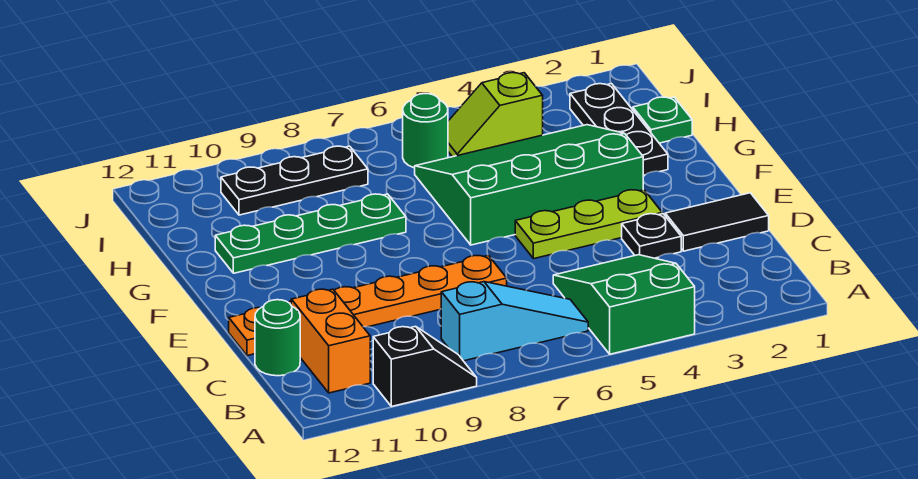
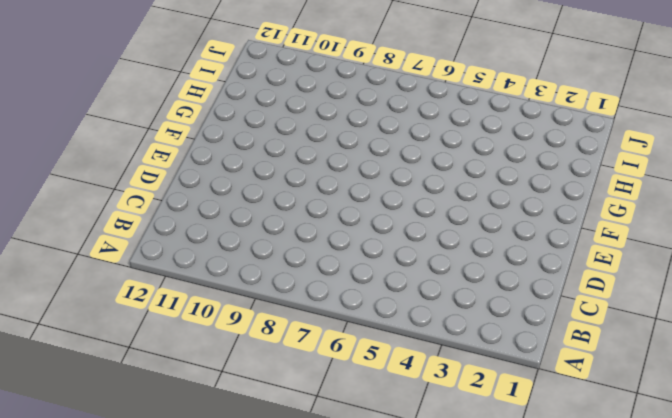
none -> green 2x3 slope [553,255,695,354]
none -> black 1x2 slope [373,326,477,407]
none -> cyan 1x3 slope [441,282,588,361]

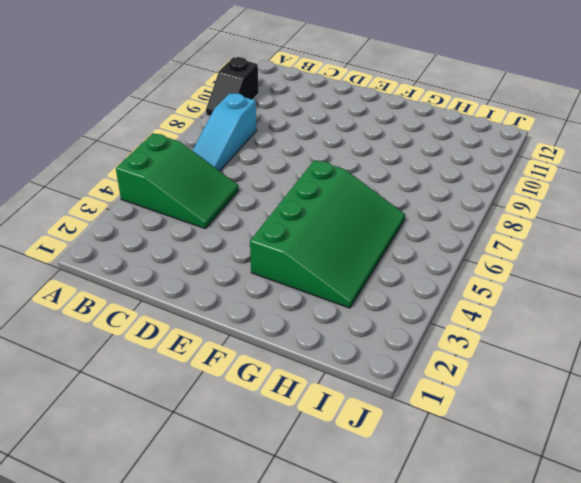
none -> orange 1x2 brick [291,289,370,393]
none -> green 1x1 round brick [255,300,300,376]
none -> black 1x2 tile [665,193,769,251]

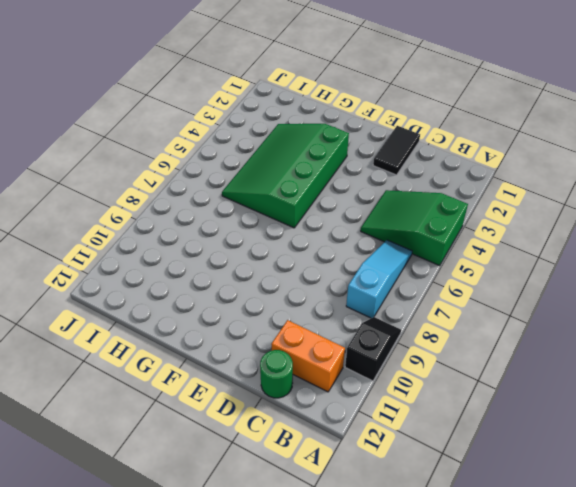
none -> black 1x1 plate [622,214,681,258]
none -> orange 1x6 plate [229,255,507,356]
none -> lime 1x3 plate [515,190,662,259]

